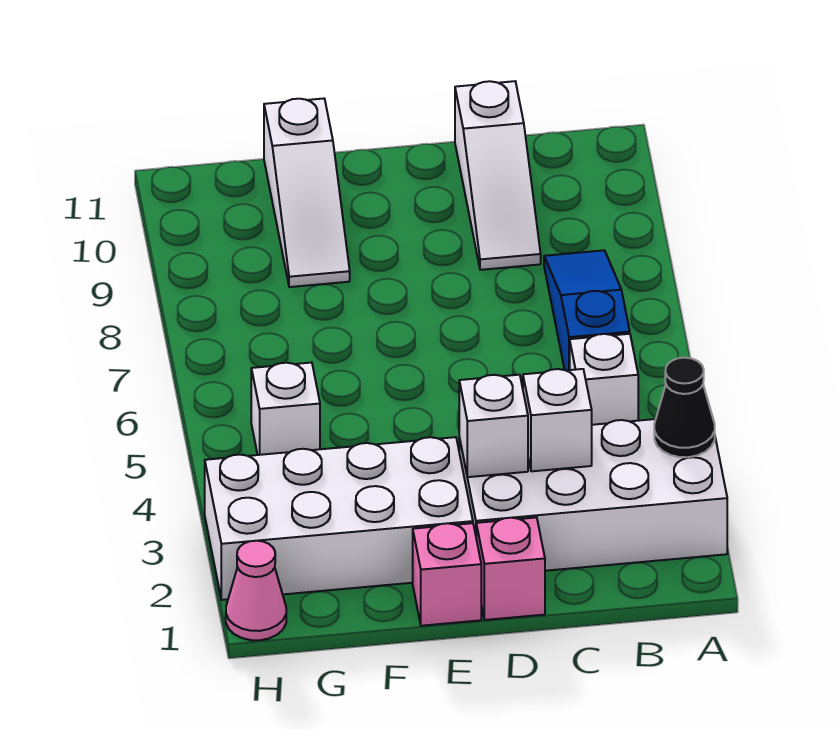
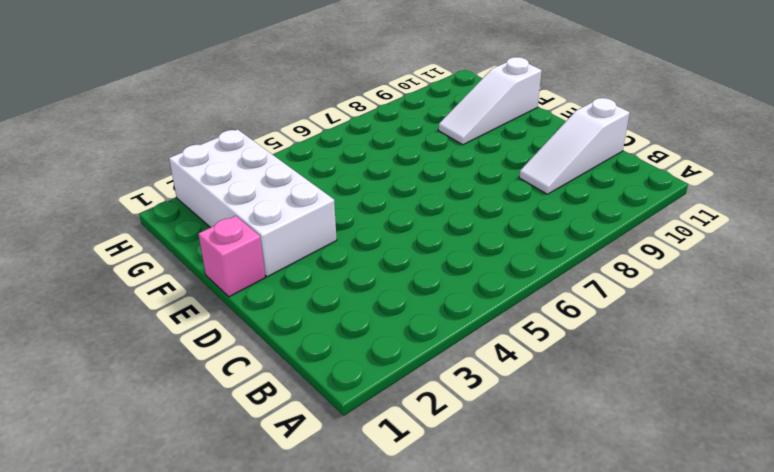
none -> white 2x4 brick [459,419,727,571]
none -> white 1x1 brick [570,334,638,425]
none -> blue 1x3 slope [544,250,630,370]

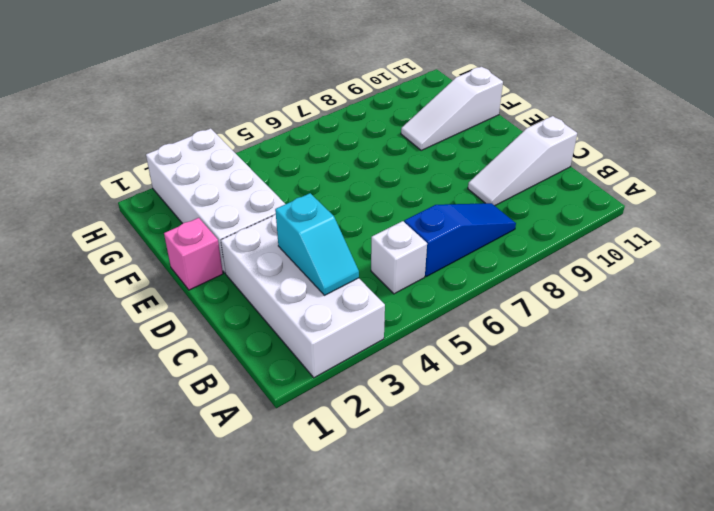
cyan 1x2 slope [275,193,359,295] -> white 1x1 brick [523,369,592,471]
none -> pink 1x1 brick [476,517,545,620]
none -> white 1x1 brick [251,363,320,455]
none -> pink 1x1 cone [226,541,286,640]

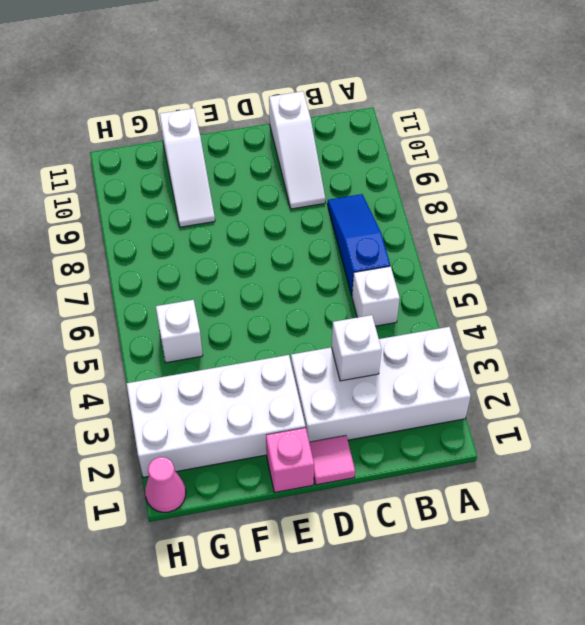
pink 1x1 tile [309,435,355,485] -> pink 1x1 brick [476,517,545,620]
none -> black 1x1 cone [654,358,715,457]
none -> white 1x1 brick [459,375,528,477]

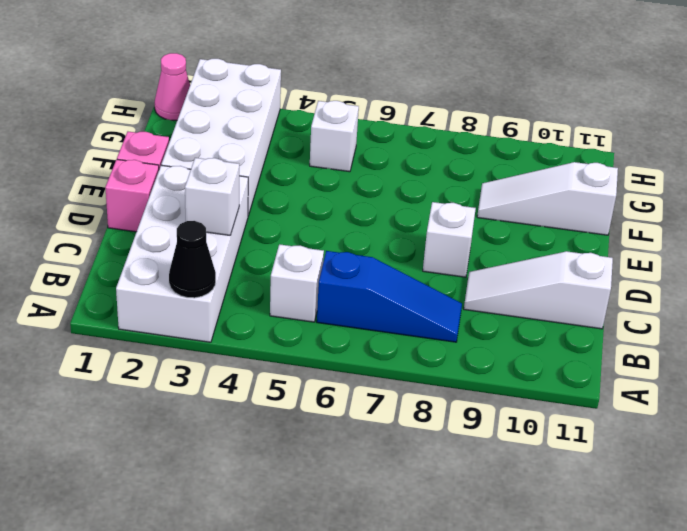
white 1x1 brick [423,202,476,277] -> white 1x1 brick moved to [459,375,528,477]

